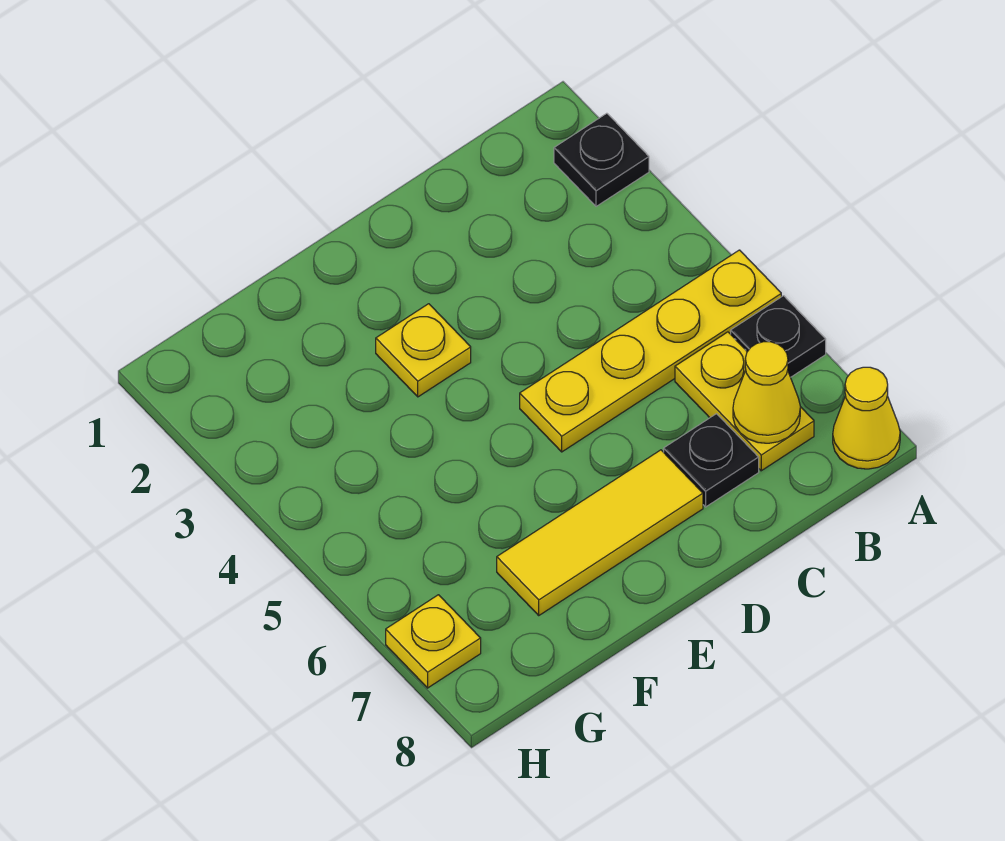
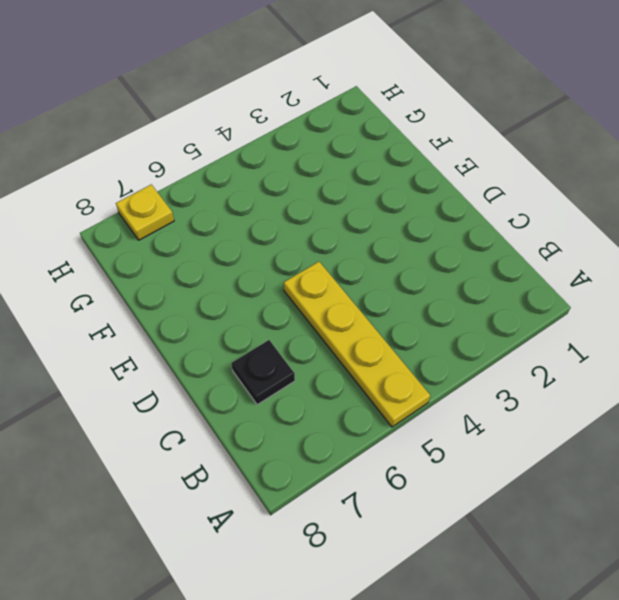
none -> black 1x1 plate [554,113,649,206]
none -> black 1x1 plate [731,296,826,377]

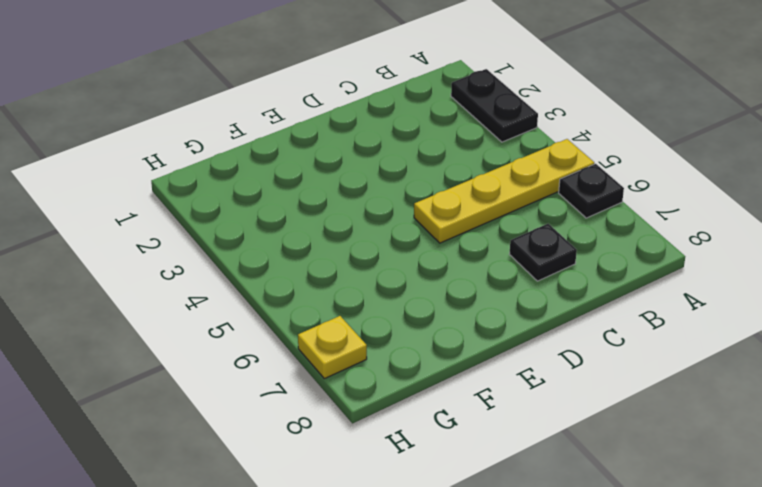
black 1x2 plate [451,69,538,142] -> black 1x1 plate [554,113,649,206]
none -> yellow 1x1 cone [833,367,900,469]
none -> yellow 1x2 plate [675,332,814,471]

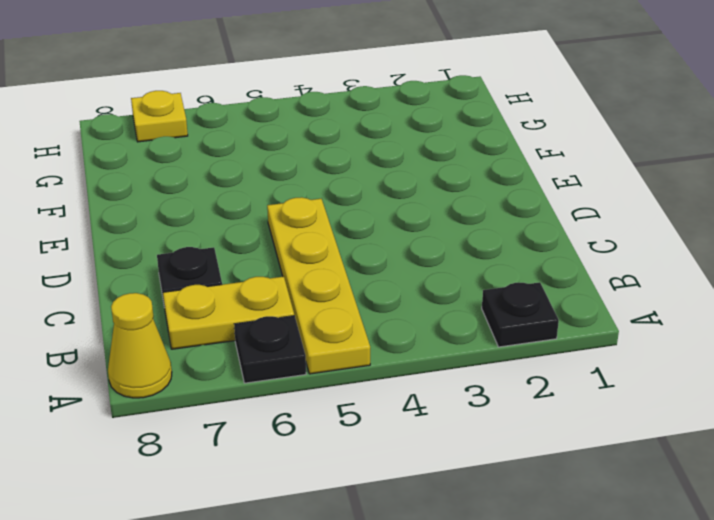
none -> yellow 1x3 tile [497,450,703,615]
none -> yellow 1x1 plate [376,304,471,397]

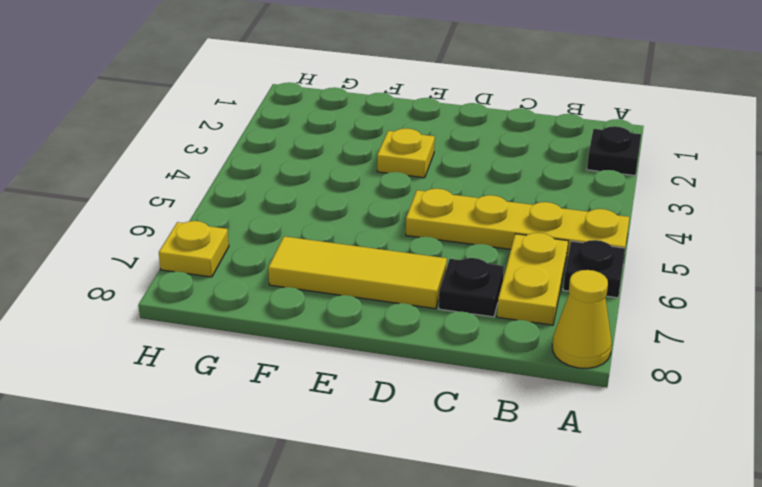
none -> yellow 1x1 cone [733,342,800,443]

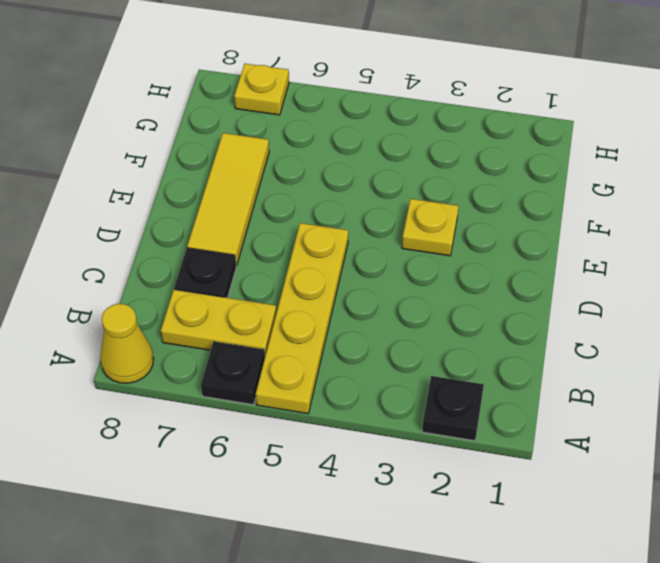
none -> yellow 1x1 cone [733,342,800,443]

